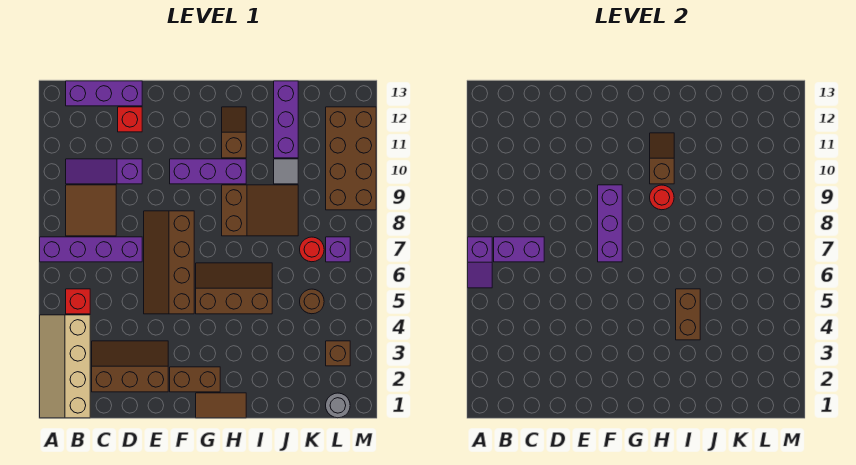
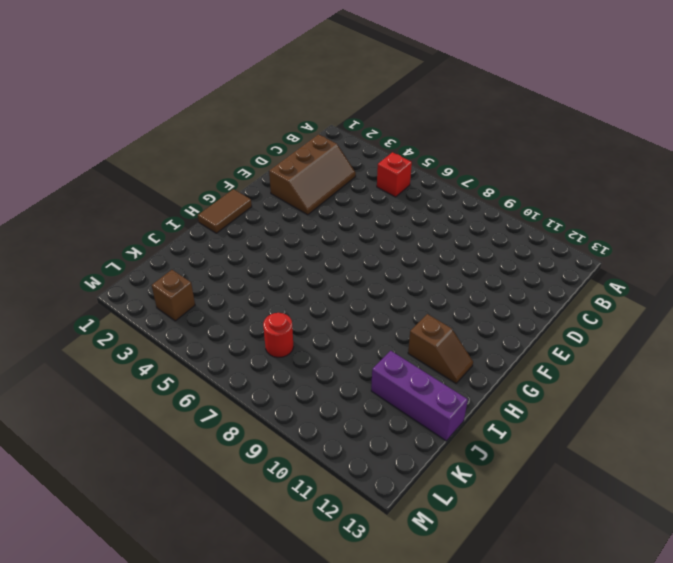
none -> tan 2x4 slope [40,315,90,418]
none -> purple 1x4 brick [40,237,142,262]
none -> brown 2x2 tile [66,185,116,236]

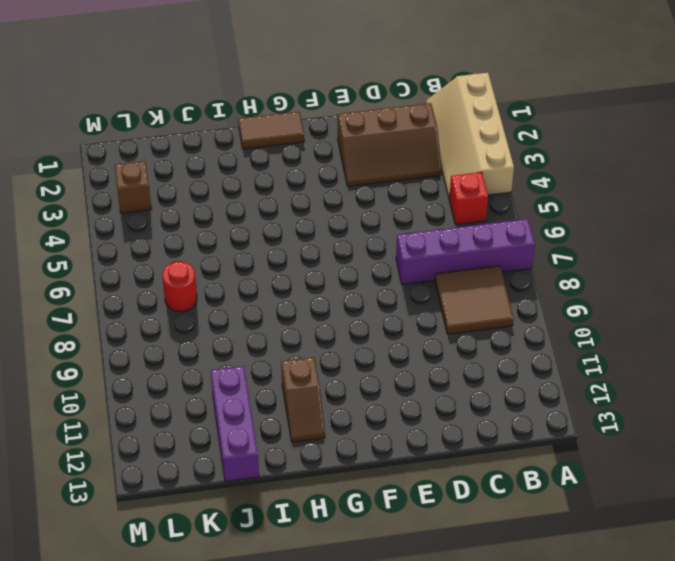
tan 2x4 slope [426,73,514,198] -> tan 2x4 slope turned to [40,315,90,418]
none -> purple 1x3 slope [66,159,142,184]
none -> purple 1x3 brick [66,81,142,106]
none -> red 1x1 brick [118,107,142,132]

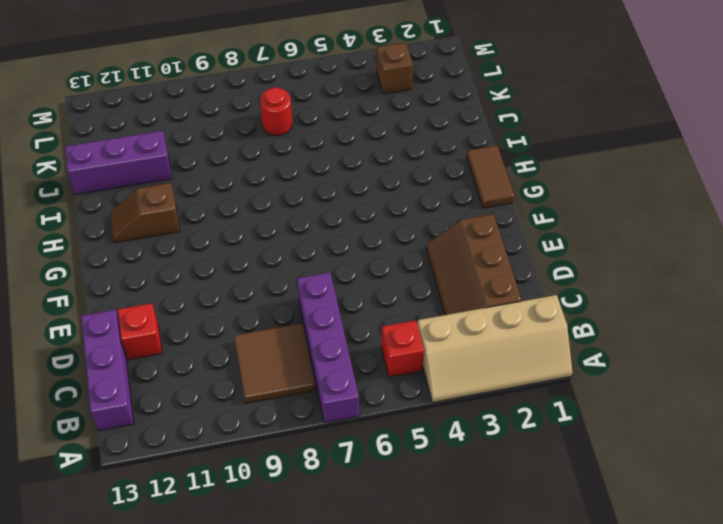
none -> purple 1x3 slope [66,159,142,184]
none -> brown 2x4 slope [144,211,194,314]
none -> brown 1x2 brick [170,367,220,392]

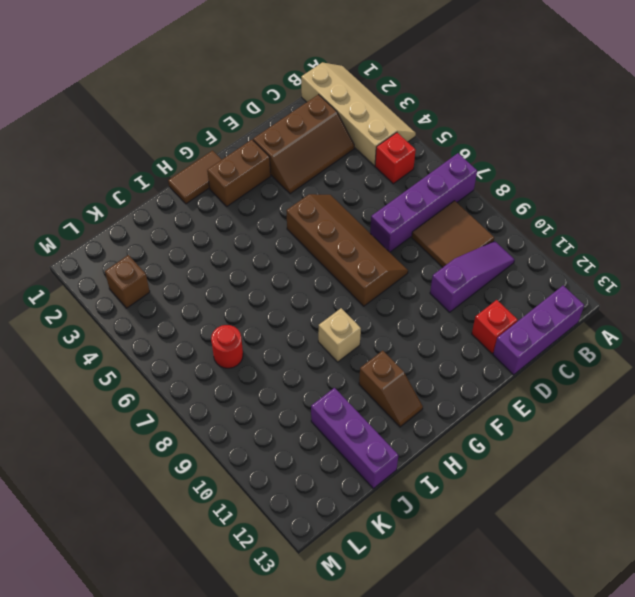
tan 1x1 brick [318,308,361,362] -> brown 2x3 slope [222,185,298,236]
none -> purple 1x3 brick [170,159,246,184]
none -> brown 2x3 slope [196,263,272,314]
none -> grey 1x1 tile [274,159,298,184]

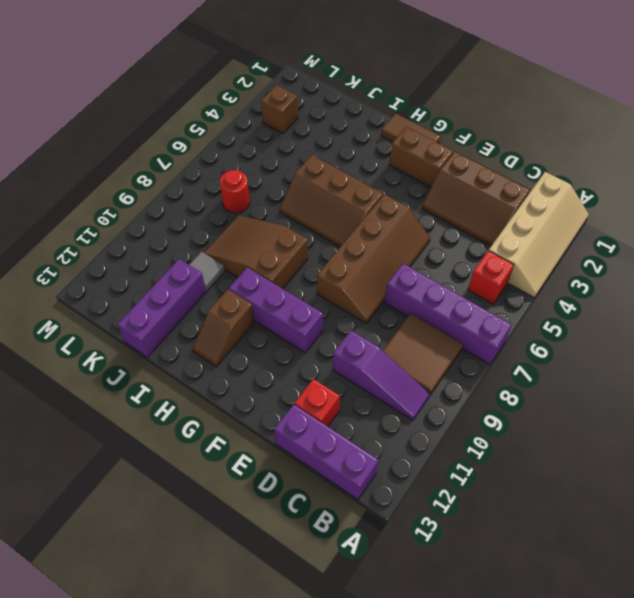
none -> brown 1x1 round brick [300,289,324,314]
none -> grey 1x1 round brick [326,393,350,418]
none -> purple 1x1 brick [326,237,350,262]

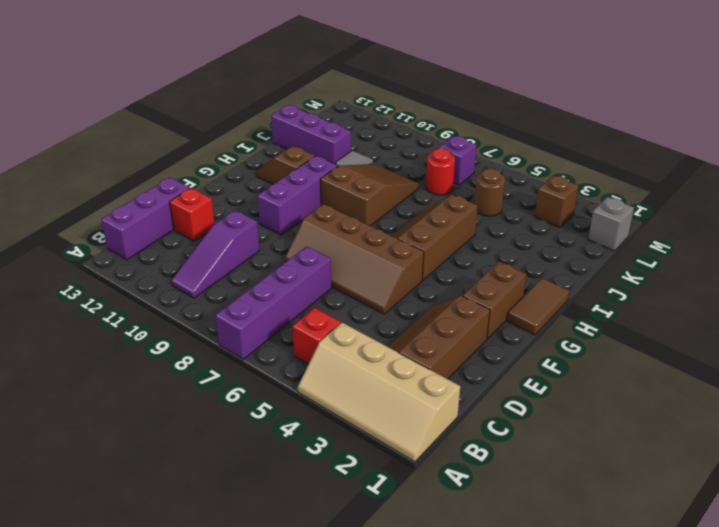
grey 1x1 brick [588,197,634,251] -> grey 1x1 round brick [326,393,350,418]
none -> brown 2x2 tile [66,185,116,236]
none -> brown 2x4 brick [326,107,376,210]
none -> purple 1x2 slope [468,237,492,288]

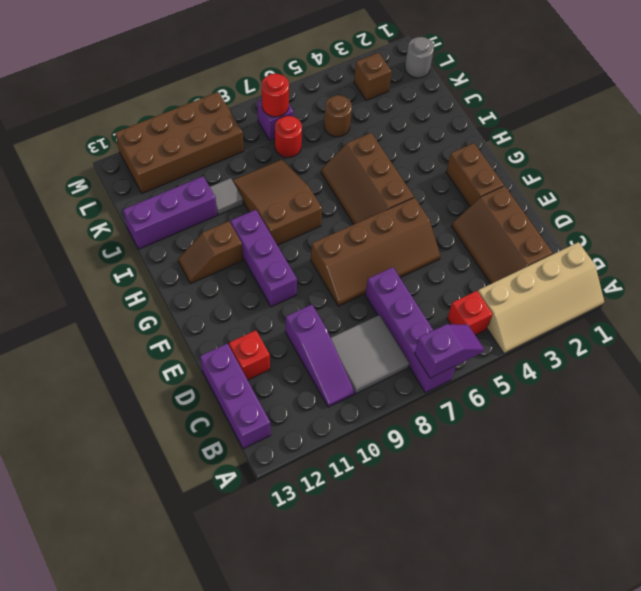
grey 2x2 tile [331,315,410,394] -> brown 2x2 tile [66,185,116,236]
red 1x1 round brick [262,74,289,117] -> red 1x1 round brick moved to [650,185,674,210]
none -> brown 1x2 tile [196,393,246,418]
none -> purple 1x2 brick [494,237,544,262]
none -> purple 1x3 brick [598,185,622,262]

